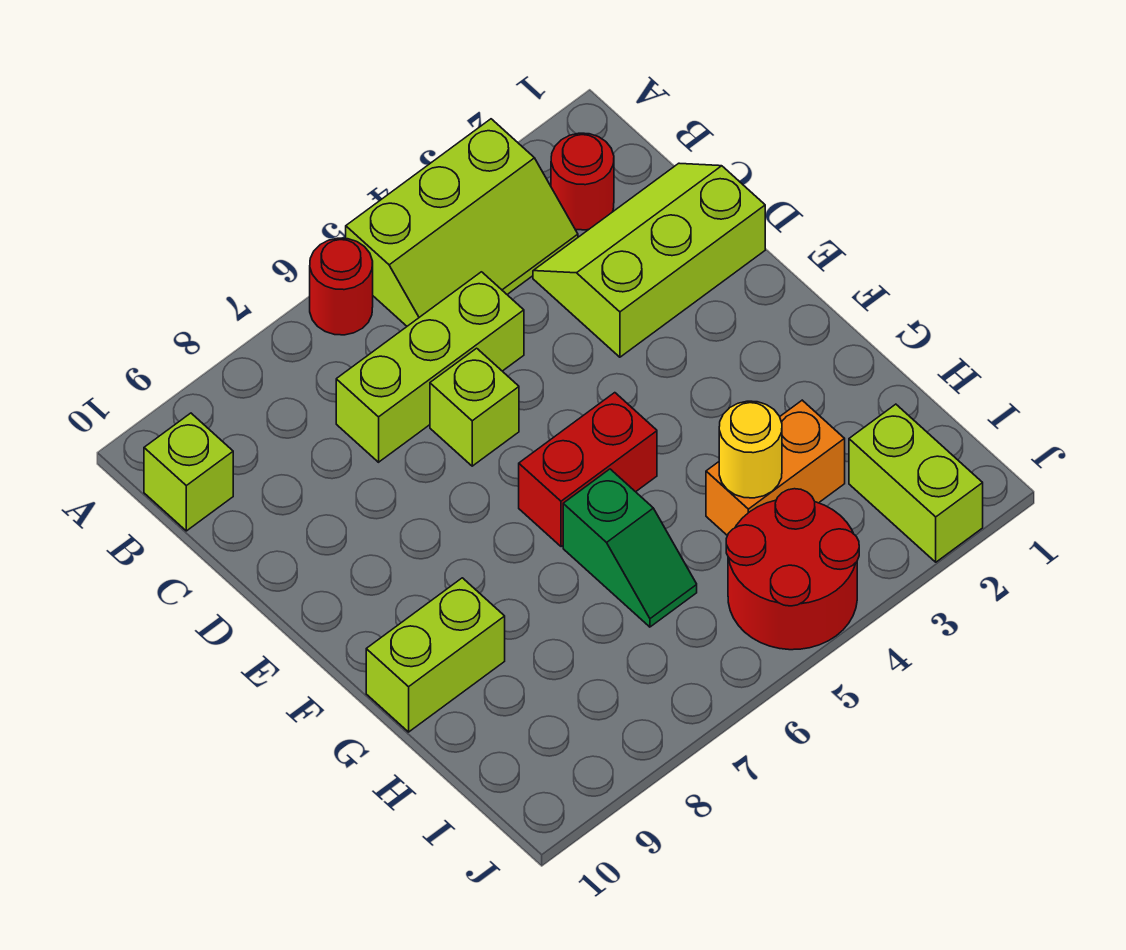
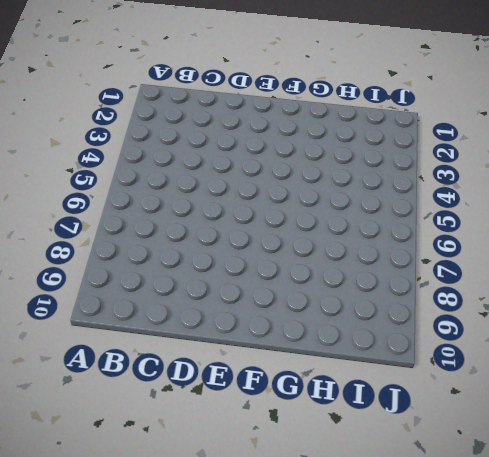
none -> lime 2x3 slope [346,119,578,326]
none -> red 1x1 round brick [310,238,373,335]
none -> red 1x1 round brick [551,133,614,230]

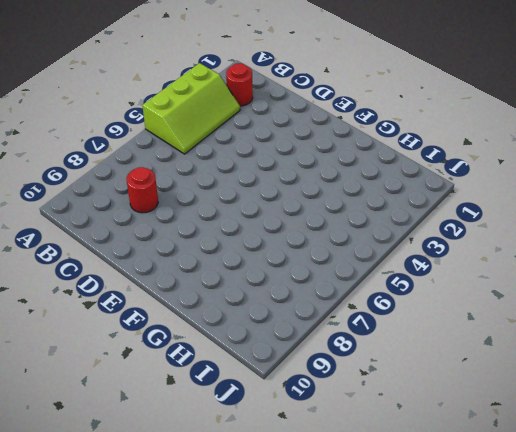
red 1x1 round brick [127,167,158,213] -> red 1x1 round brick moved to [310,238,373,335]
none -> lime 1x1 brick [144,413,233,531]
none -> lime 2x3 slope [533,163,765,357]
none -> lime 1x3 brick [336,272,524,462]

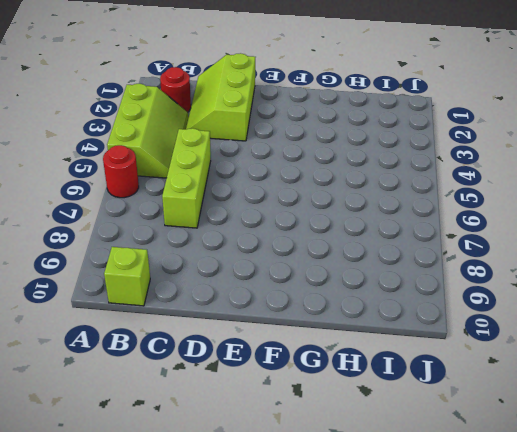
none -> lime 1x1 brick [430,348,519,466]
none -> red 1x2 brick [519,393,657,547]
none -> green 1x2 slope [563,469,697,627]

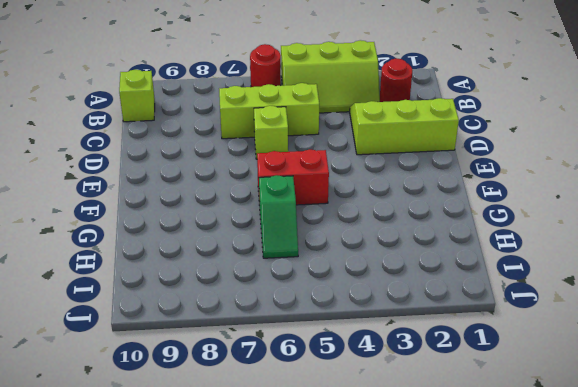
none -> lime 1x2 brick [366,578,505,732]
none -> orange 1x2 brick [706,400,845,535]
none -> lime 1x2 brick [849,404,983,562]

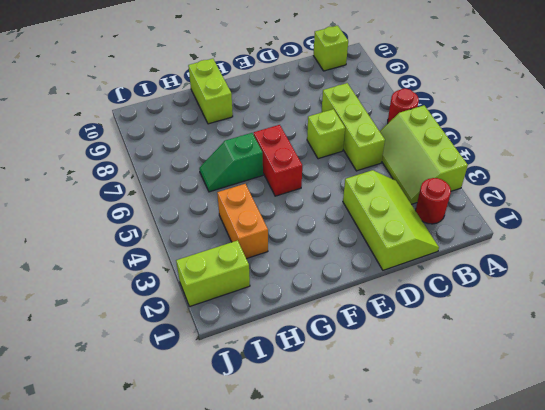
none -> red 2x2 round brick [726,489,859,650]
none -> yellow 1x1 round brick [719,401,782,498]

